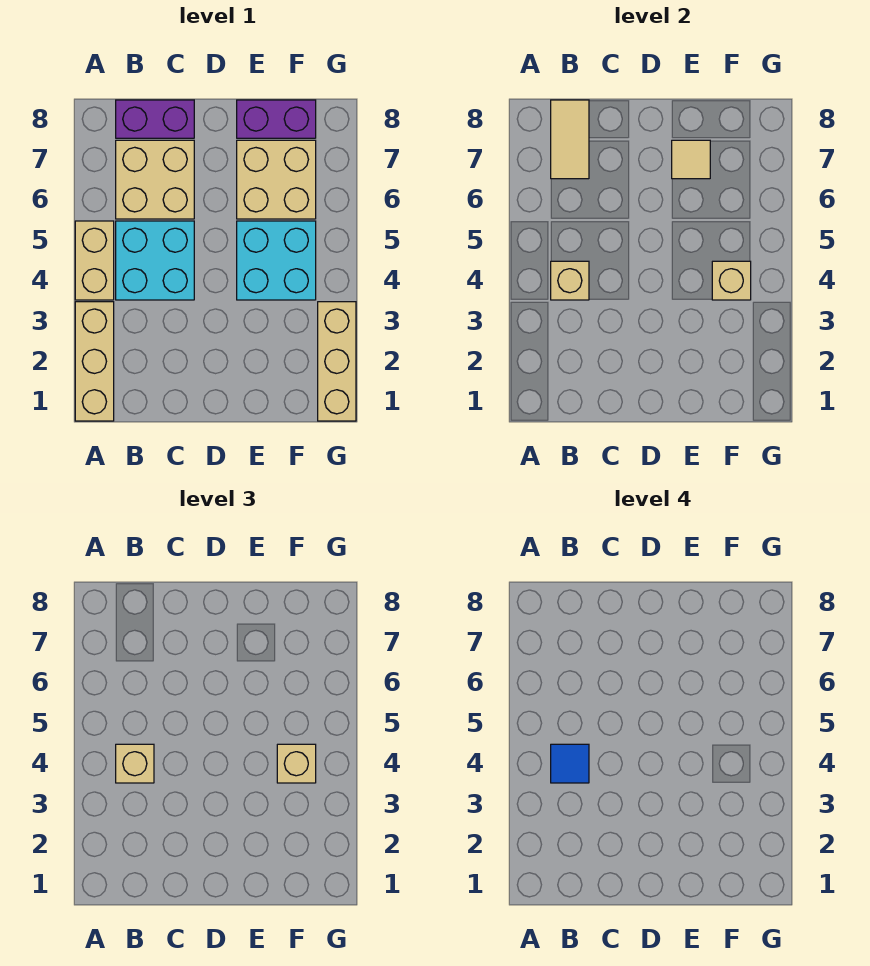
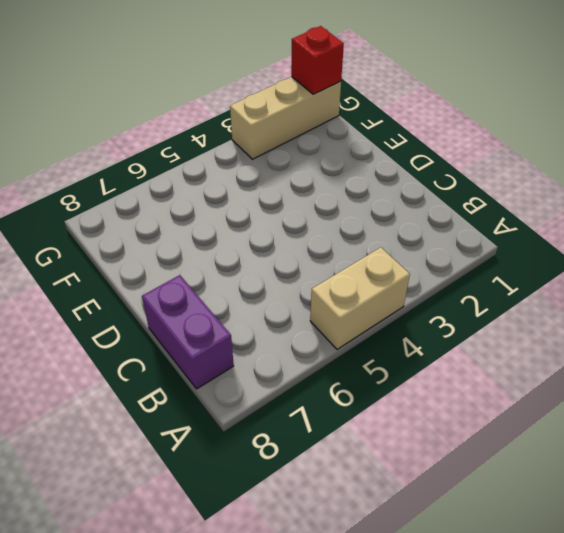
red 1x1 brick [291,26,344,94] -> none
none -> tan 1x3 brick [75,302,114,421]
none -> cyan 2x2 brick [116,221,194,300]
none -> tan 2x2 brick [116,140,194,219]

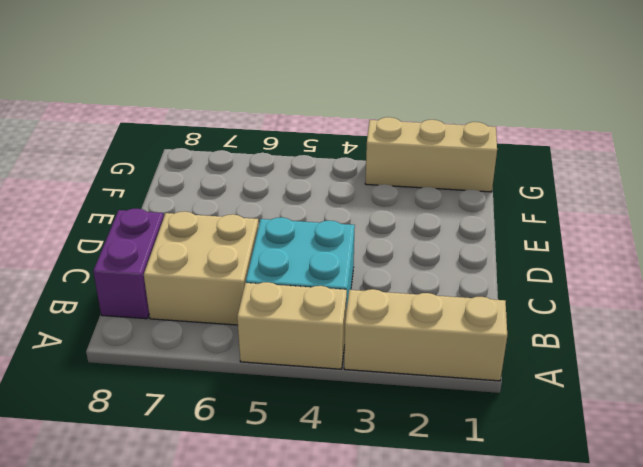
none -> cyan 2x2 brick [237,221,316,300]
none -> tan 2x2 brick [237,140,316,219]
none -> purple 1x2 brick [237,100,316,138]

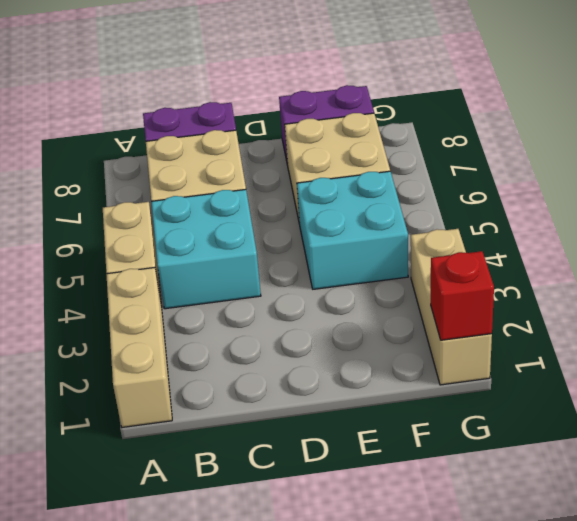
red 1x1 brick [431,251,494,340] -> none
none -> tan 1x1 brick [551,261,589,300]
none -> tan 1x2 tile [551,100,589,179]
none -> tan 1x1 tile [672,140,710,179]

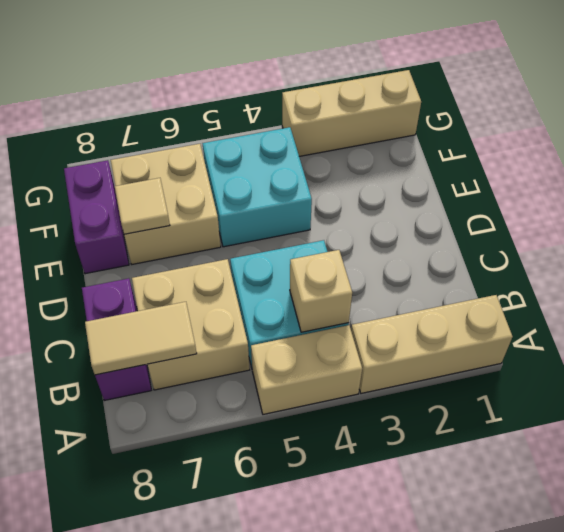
none -> tan 1x1 brick [712,261,751,300]
none -> tan 1x1 brick [116,744,154,783]
none -> tan 1x1 brick [277,744,316,783]

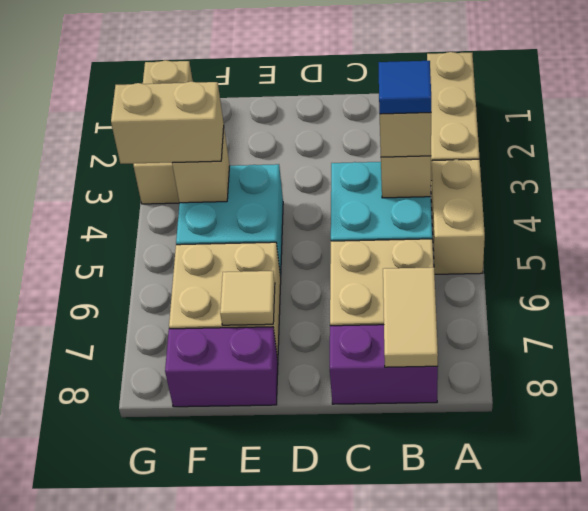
tan 1x2 brick [111,81,224,164] -> tan 1x1 brick [277,744,316,783]

